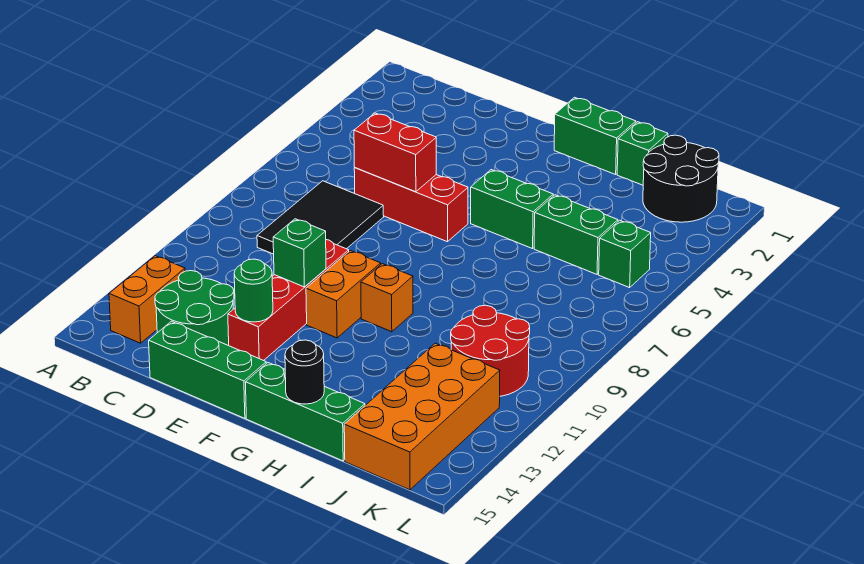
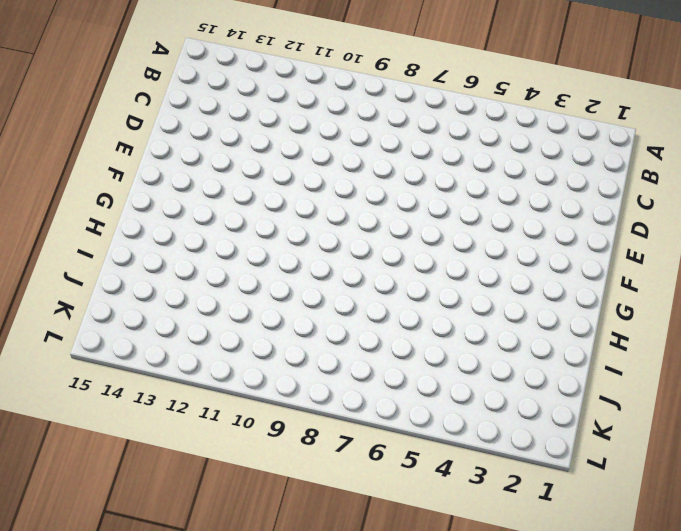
none -> orange 1x2 brick [109,256,185,343]
none -> black 2x3 tile [257,181,384,254]
none -> green 2x2 round brick [155,271,234,345]

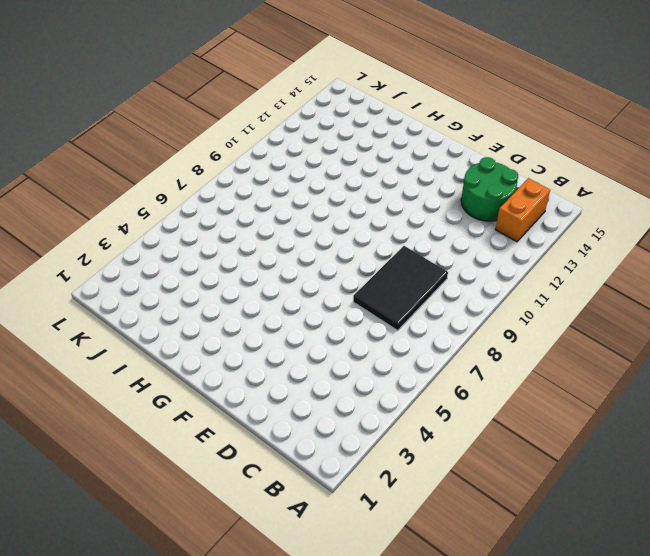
none -> red 1x3 brick [354,168,468,242]
none -> green 1x3 brick [149,321,266,418]
none -> red 1x4 brick [228,240,349,361]

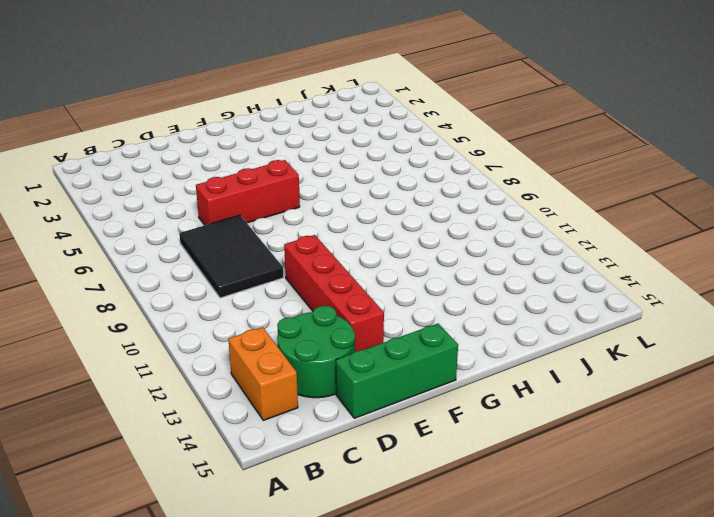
none -> orange 1x2 brick [306,251,381,338]
none -> green 1x2 brick [554,97,636,174]
none -> green 1x2 brick [471,170,553,249]

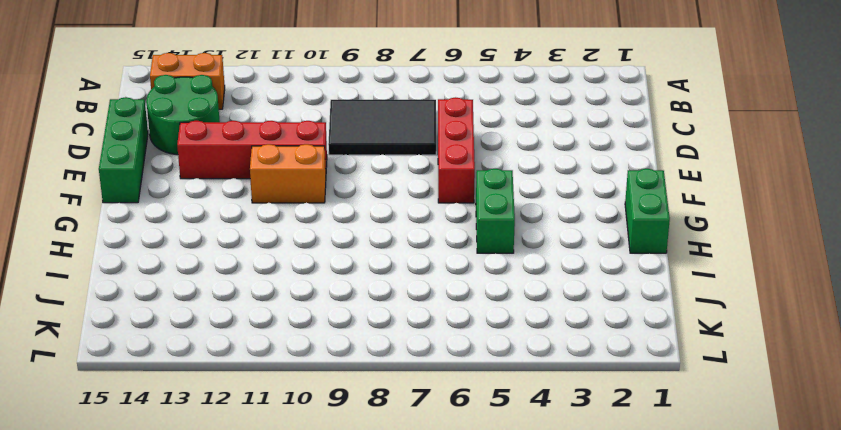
none -> orange 1x1 brick [361,264,413,332]
none -> green 1x3 brick [245,363,365,461]
none -> green 1x1 brick [617,122,668,185]

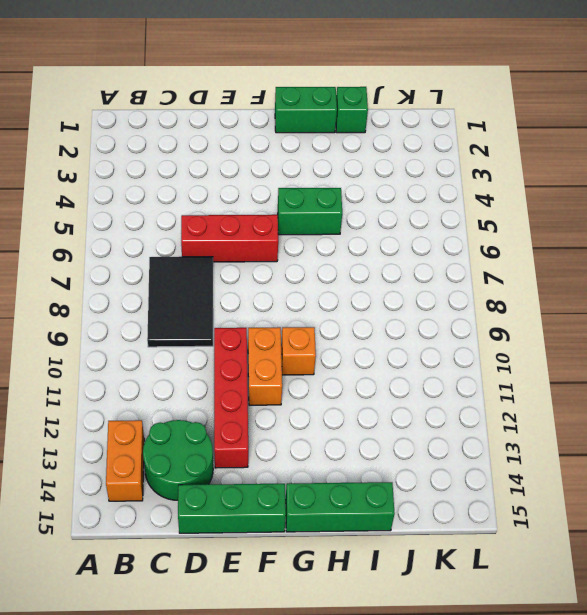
none -> green 1x2 brick [534,195,618,274]
none -> black 2x2 round brick [643,135,719,222]
none -> red 2x2 round brick [451,305,530,396]

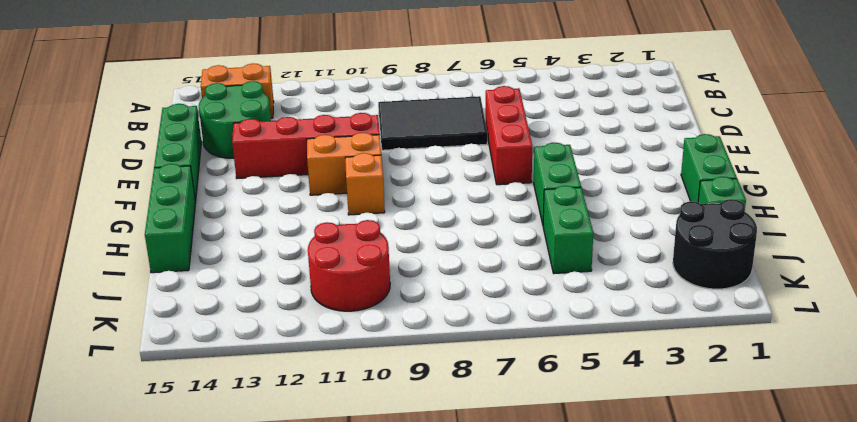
none -> orange 2x4 brick [344,343,500,490]
none -> green 1x1 brick [599,220,651,288]
none -> red 1x2 brick [354,113,436,192]

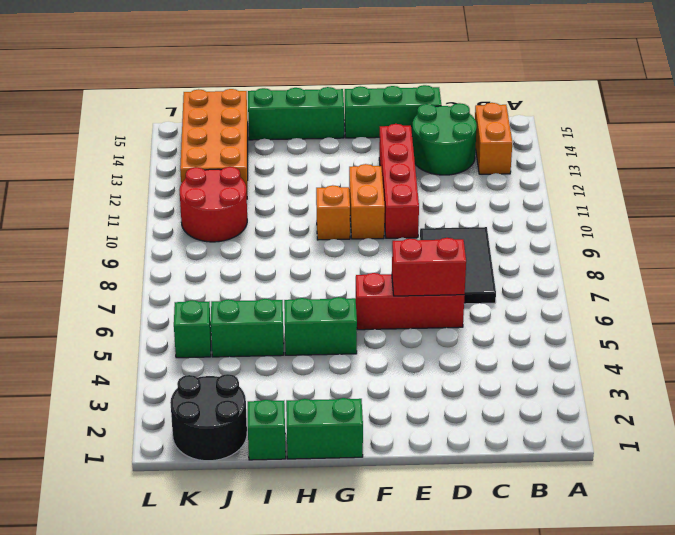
none -> green 1x1 brick [273,219,326,287]
none -> green 1x1 round brick [234,259,273,322]
none -> black 1x1 round brick [285,340,324,404]

